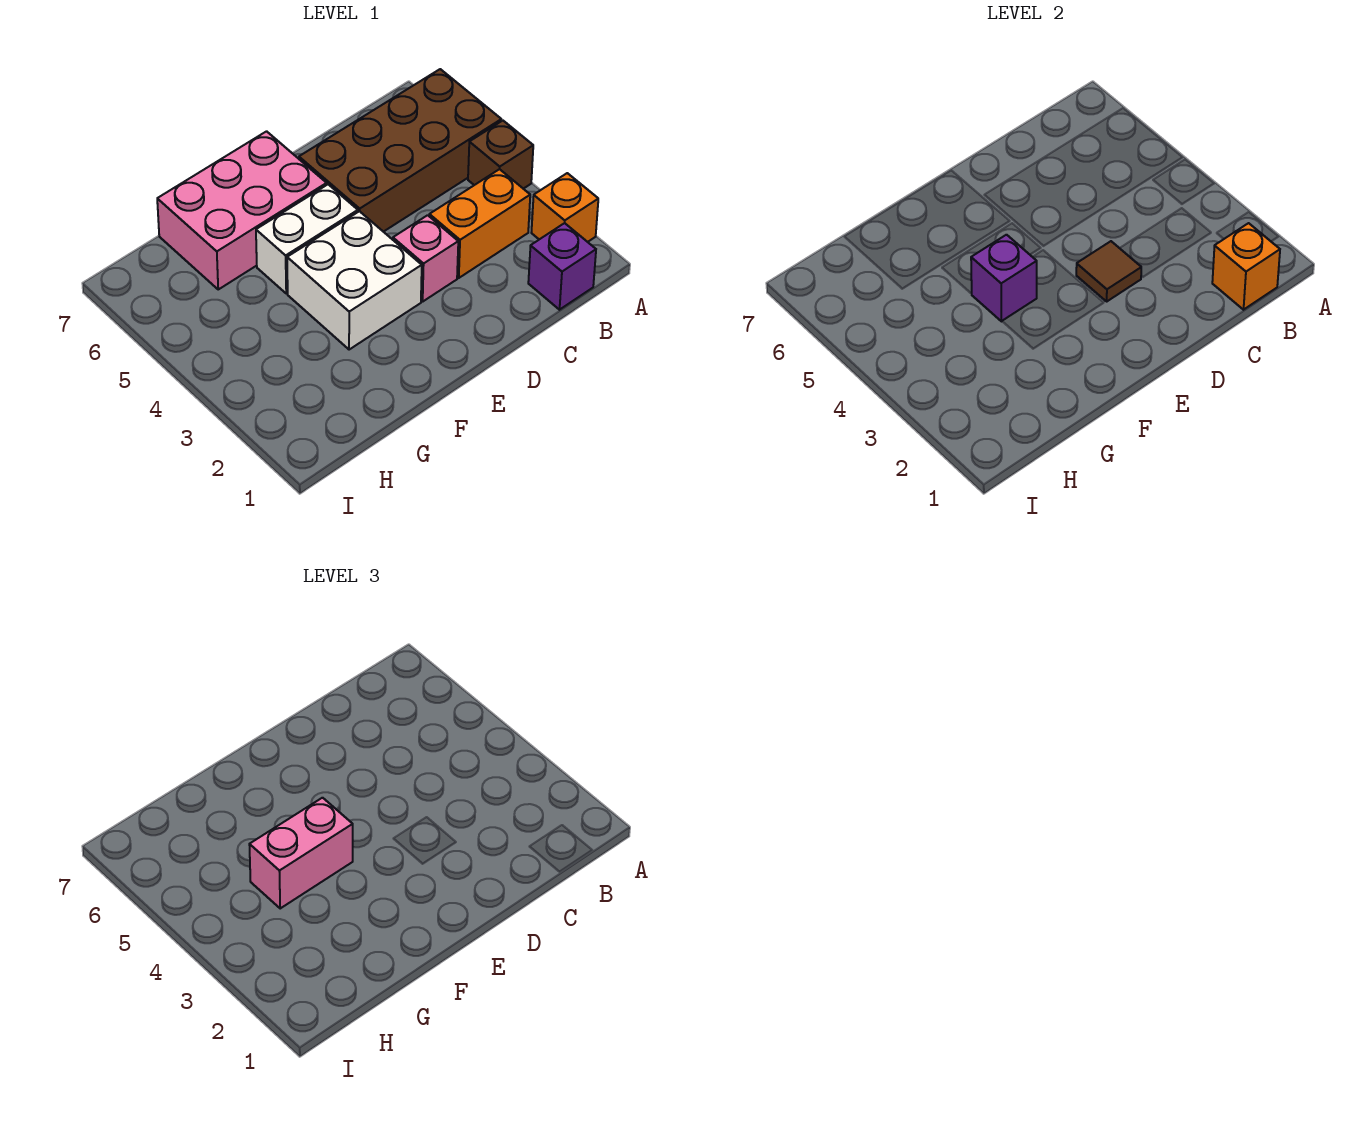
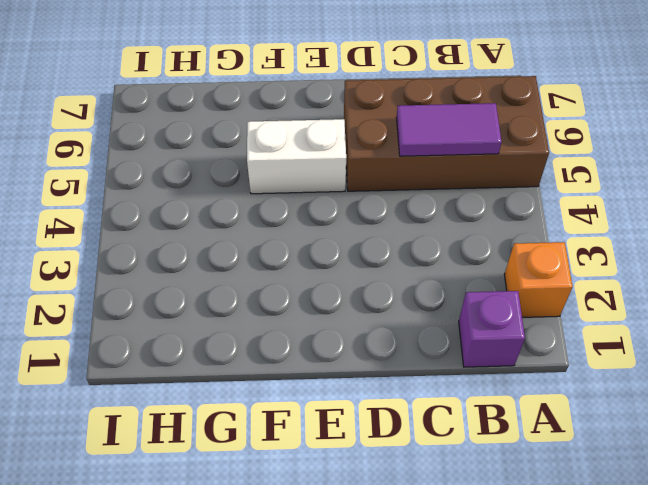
purple 1x2 tile [396,103,502,156] -> none
none -> brown 1x1 brick [468,121,533,189]
none -> orange 1x2 brick [429,169,530,278]
none -> pink 1x1 brick [393,215,458,301]

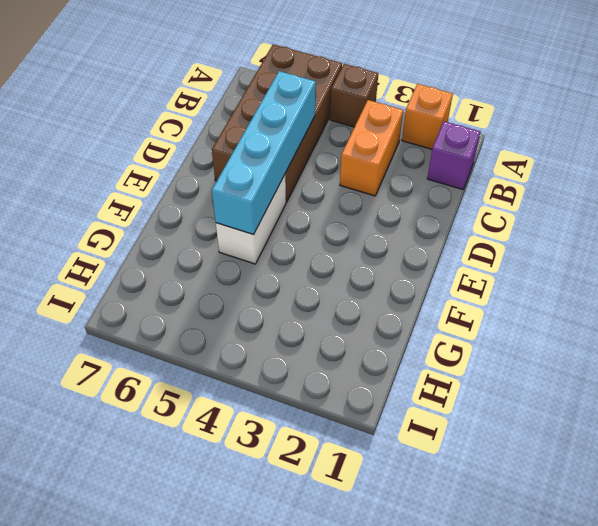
cyan 1x4 brick [212,71,316,235] -> none
none -> pink 1x1 brick [393,215,458,301]
none -> white 2x2 brick [287,211,422,350]
none -> pink 2x3 brick [157,131,327,289]

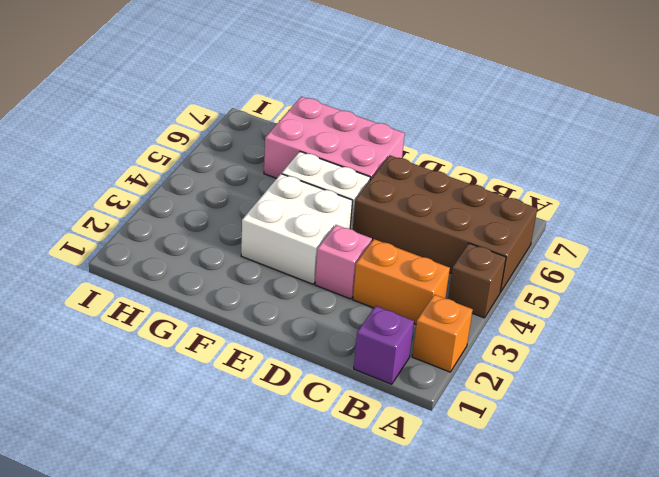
none -> orange 1x1 brick [1212,223,1280,310]
none -> brown 1x1 tile [1076,241,1141,301]
none -> purple 1x1 brick [971,235,1037,321]

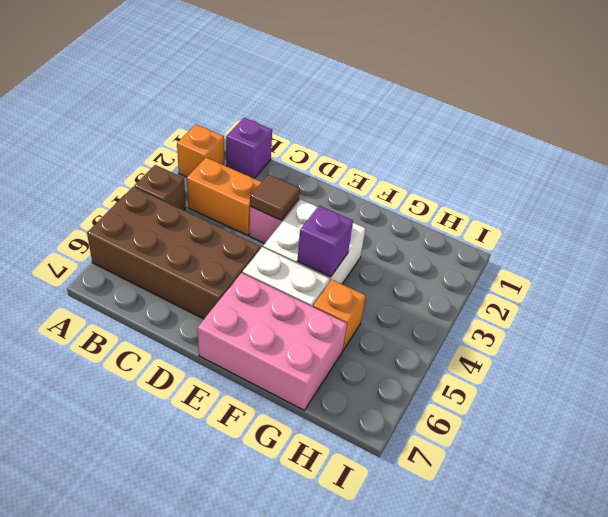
orange 1x1 brick [313,280,366,350] -> orange 1x1 brick moved to [1212,223,1280,310]
none -> pink 1x2 brick [249,798,353,908]

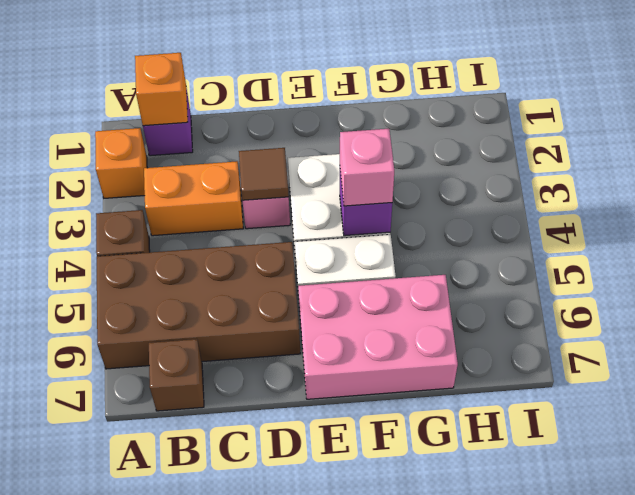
brown 1x1 brick [149,339,204,411] -> none
pink 1x1 brick [340,129,394,206] -> pink 1x2 brick [249,798,353,908]

